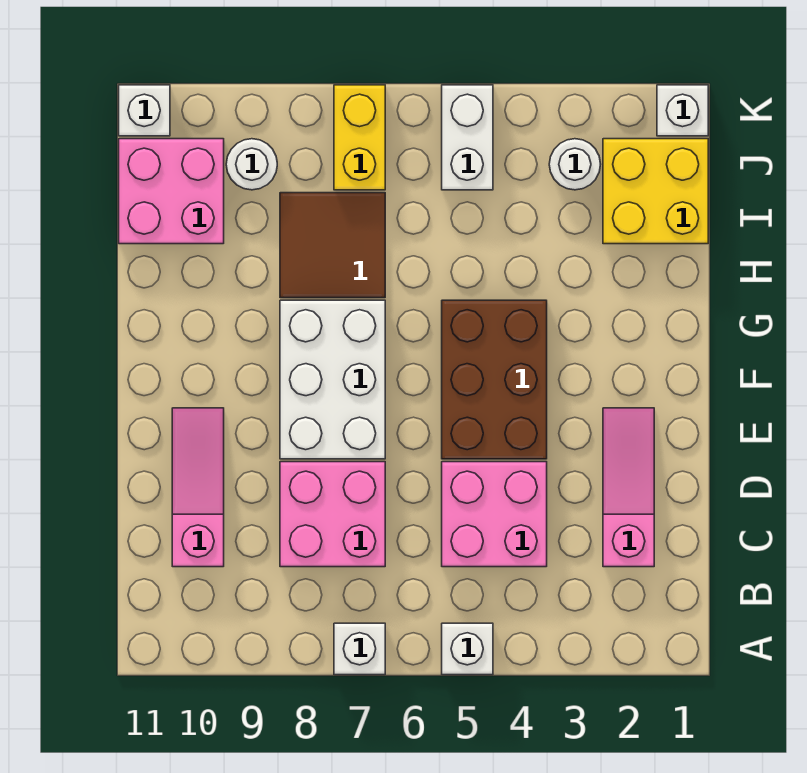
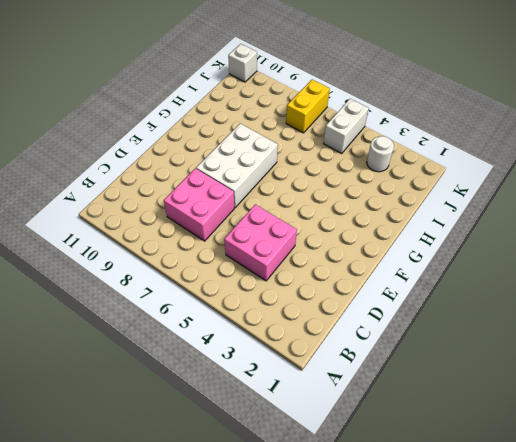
none -> white 1x1 brick [442,623,493,675]
none -> white 1x1 brick [334,623,385,675]
none -> pink 1x3 slope [603,408,654,567]

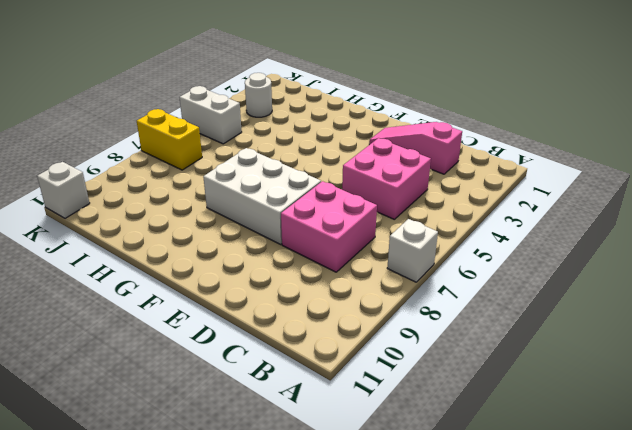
none -> white 1x1 brick [442,623,493,675]
none -> pink 1x3 slope [172,408,224,567]
none -> brown 2x3 brick [442,300,547,459]

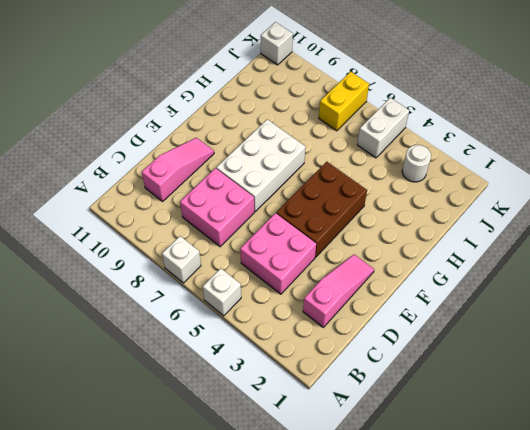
none -> brown 2x2 tile [280,193,385,298]
none -> yellow 2x2 brick [603,139,708,244]
none -> pink 2x2 brick [119,139,224,244]

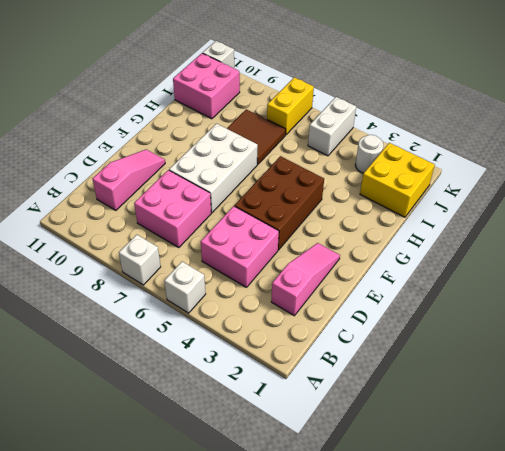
none -> white 1x1 round brick [226,139,277,190]
none -> white 1x1 brick [657,85,708,136]

